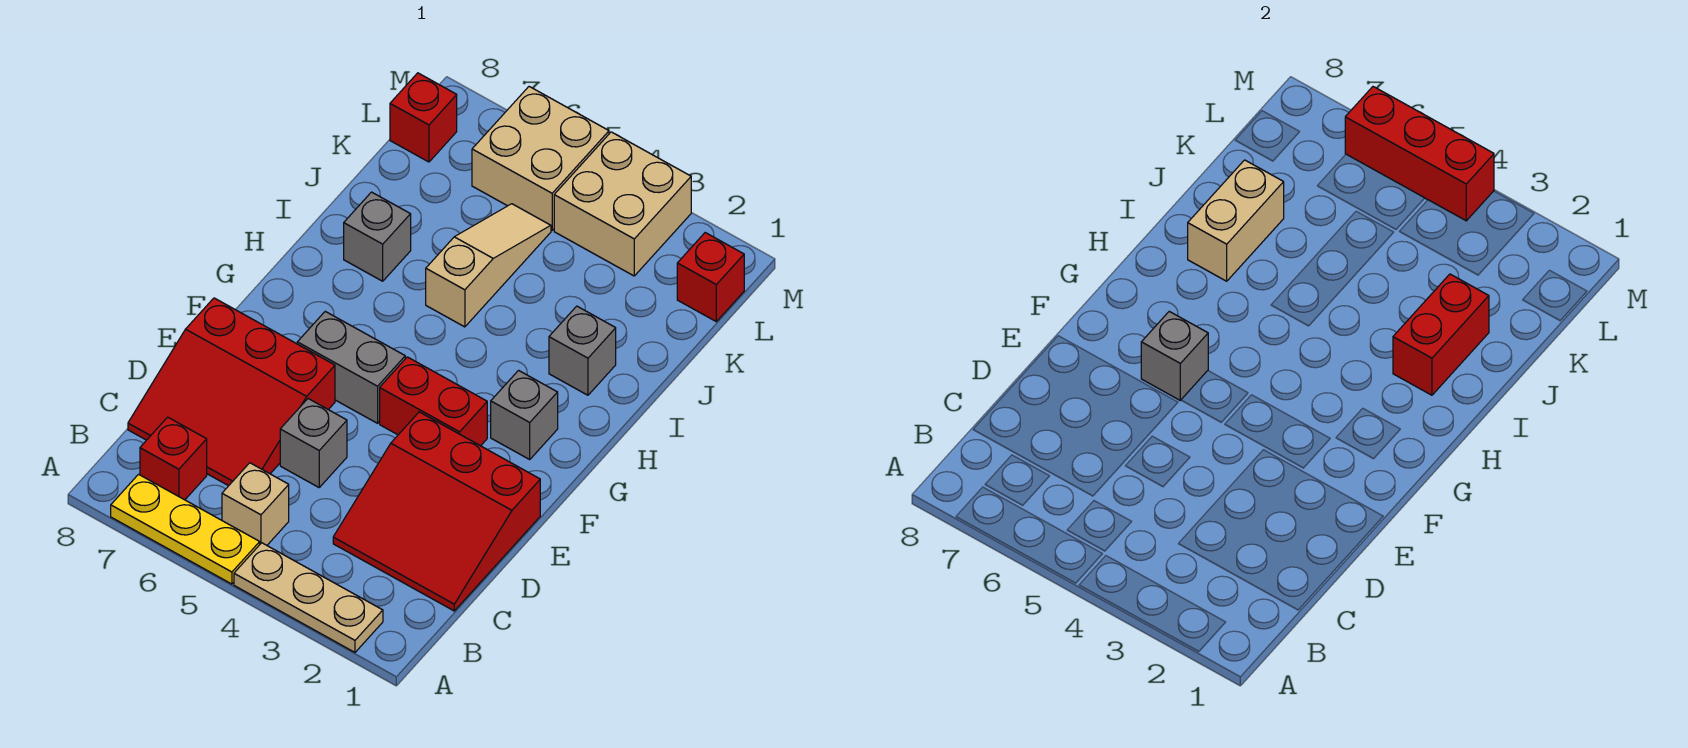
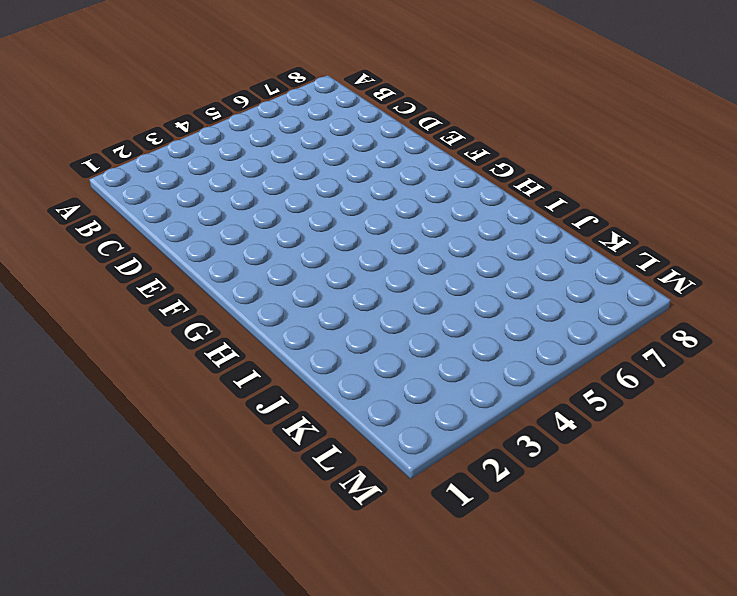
none -> tan 1x3 plate [234,543,383,652]
none -> yellow 1x3 plate [111,474,260,584]
none -> tan 1x1 brick [222,463,289,545]

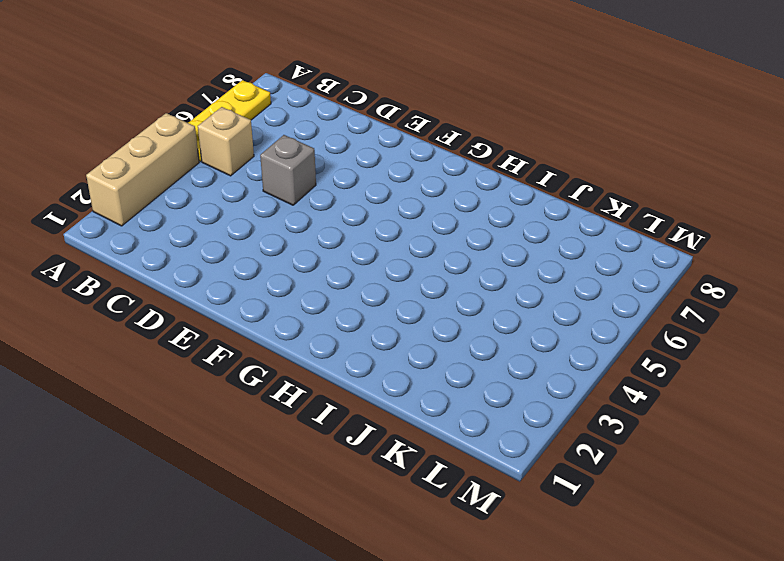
tan 1x3 brick [86,113,199,226] -> tan 1x3 plate [234,543,383,652]
none -> red 1x1 brick [140,417,207,500]
none -> red 3x3 slope [333,412,540,611]
none -> red 3x3 slope [128,298,335,486]

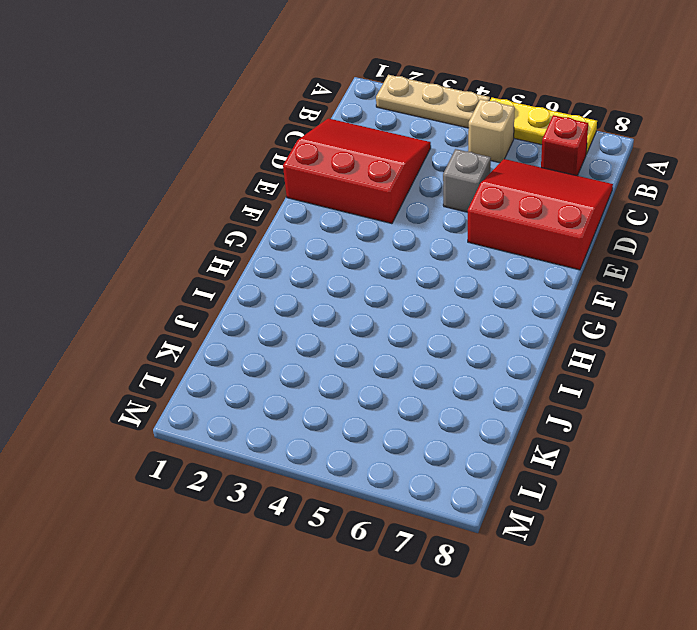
none -> red 1x2 brick [380,357,487,446]
none -> grey 1x2 brick [297,311,405,423]
none -> grey 1x1 brick [491,371,558,459]

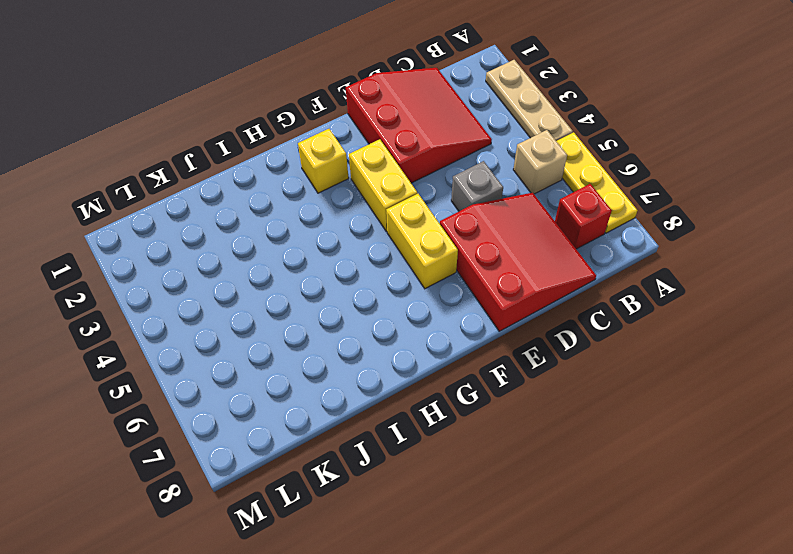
yellow 1x2 brick [349,139,417,232] -> red 1x2 brick [380,357,487,446]
yellow 1x2 brick [386,194,458,289] -> grey 1x2 brick [297,311,405,423]
yellow 1x1 brick [298,129,349,193] -> grey 1x1 brick [491,371,558,459]
none -> grey 1x1 brick [549,306,616,395]
none -> tan 1x3 slope [426,204,551,327]
none -> grey 1x1 brick [344,192,411,281]

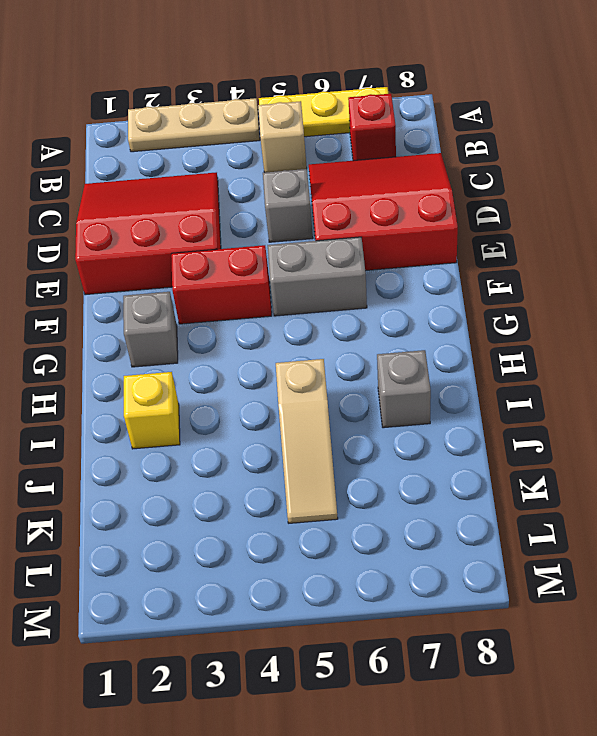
yellow 1x1 brick [124,372,180,449] -> grey 1x1 brick [549,306,616,395]
none -> red 1x1 brick [677,233,744,321]
none -> tan 2x2 brick [554,132,691,276]
none -> tan 2x2 brick [472,87,609,230]

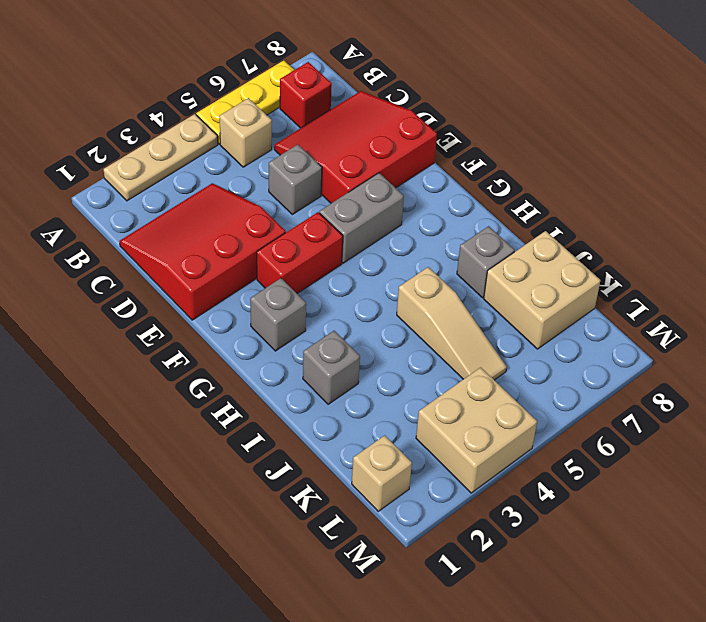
tan 2x2 brick [484,231,601,349] -> tan 2x2 brick moved to [472,87,609,230]
tan 1x1 brick [352,435,412,511] -> red 1x1 brick [677,233,744,321]
none -> red 1x1 brick [390,73,457,162]
none -> grey 1x1 brick [1141,311,1208,400]
none -> red 1x2 brick [1393,274,1489,395]

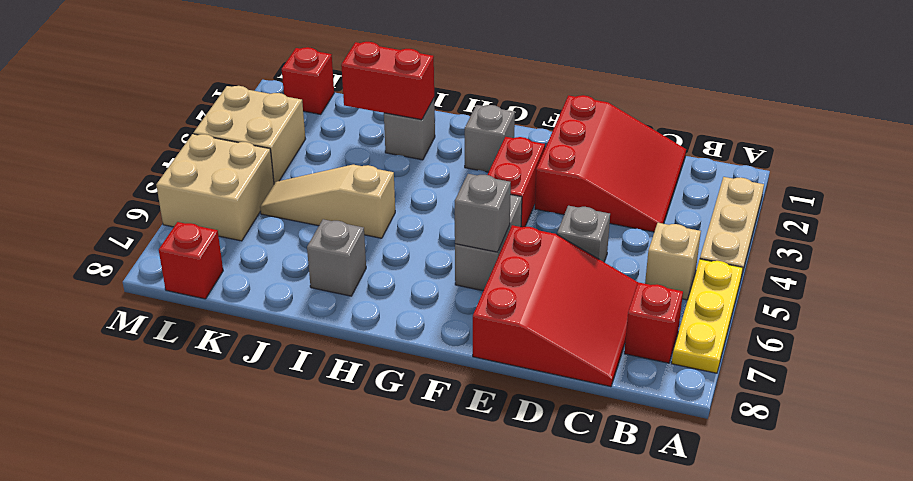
none -> tan 1x2 brick [1188,160,1284,281]
none -> red 1x3 brick [1345,87,1494,221]

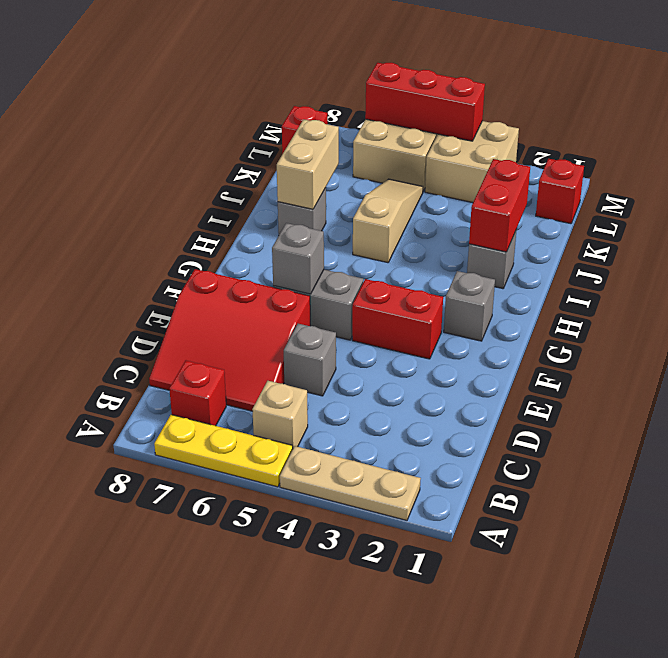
none -> red 3x3 slope [333,412,540,611]

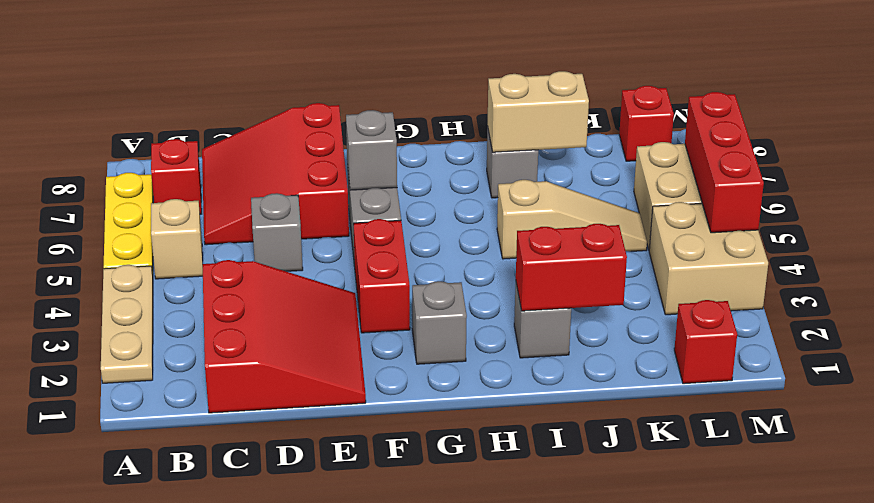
red 3x3 slope [203,260,366,413] -> red 3x3 slope turned to [333,412,540,611]

